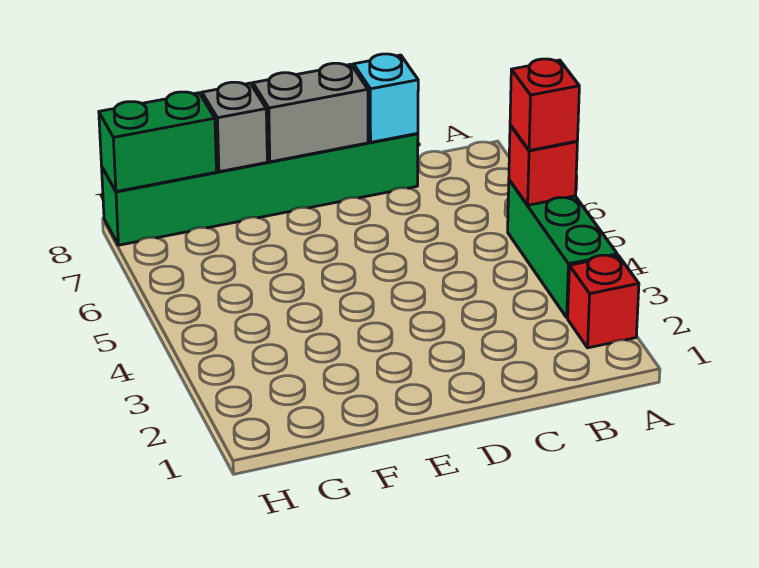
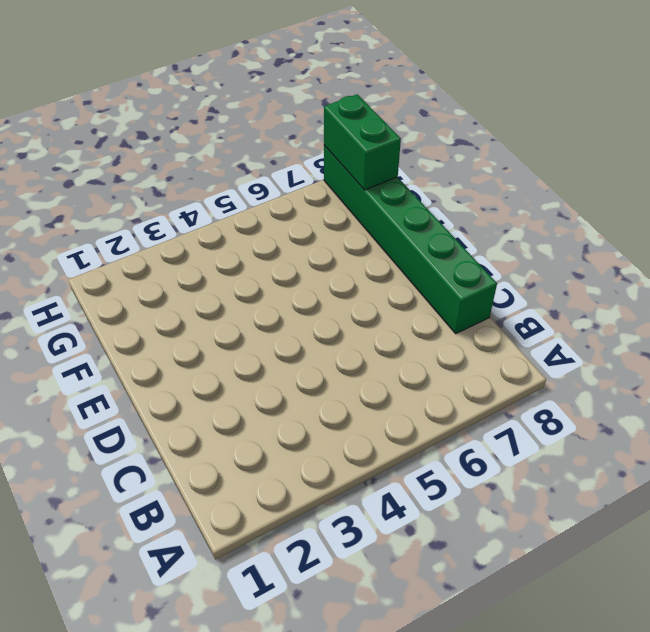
none -> red 1x1 brick [568,255,639,348]
none -> green 1x3 brick [508,180,617,318]

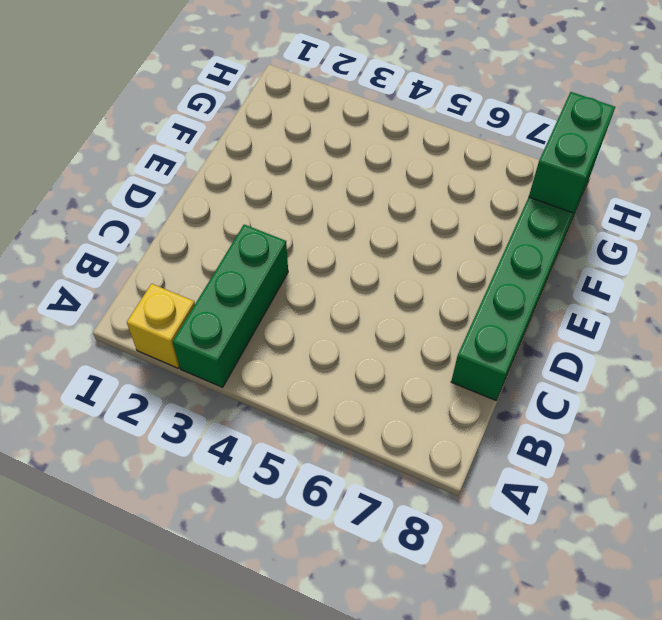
yellow 1x1 brick [127,284,195,368] -> red 1x1 brick [568,255,639,348]
green 1x3 brick [172,225,288,387] -> green 1x3 brick turned to [508,180,617,318]
none -> red 1x1 brick [509,125,577,205]
none -> cyan 1x1 brick [354,54,418,142]

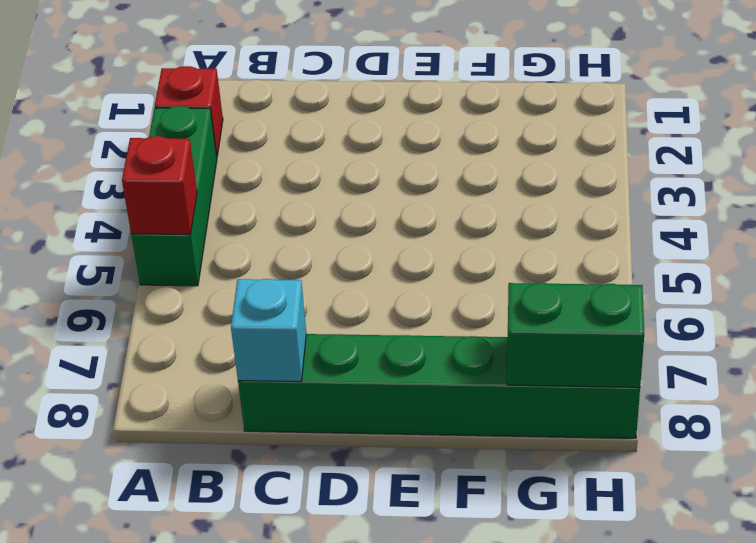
none -> grey 1x2 brick [253,63,368,162]
none -> grey 1x1 brick [202,82,267,172]

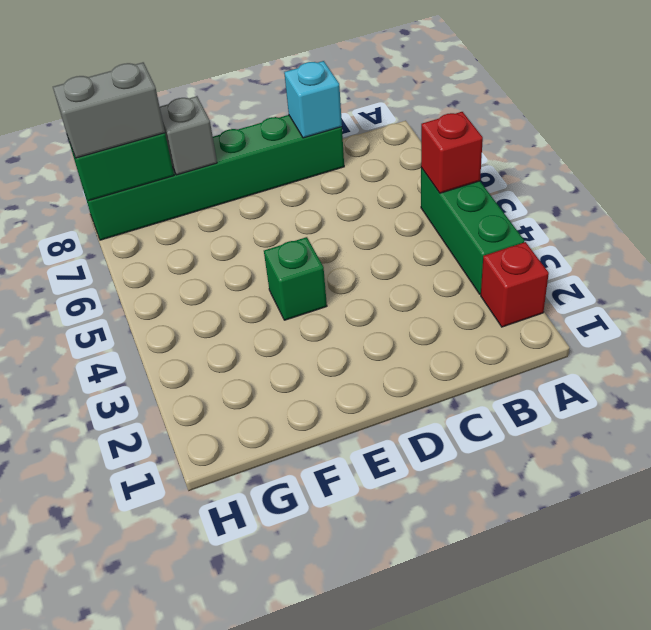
green 1x1 brick [264,237,327,320] -> none
grey 1x2 brick [53,63,165,158] -> grey 1x2 brick moved to [253,63,368,162]
none -> red 1x1 brick [510,59,579,150]

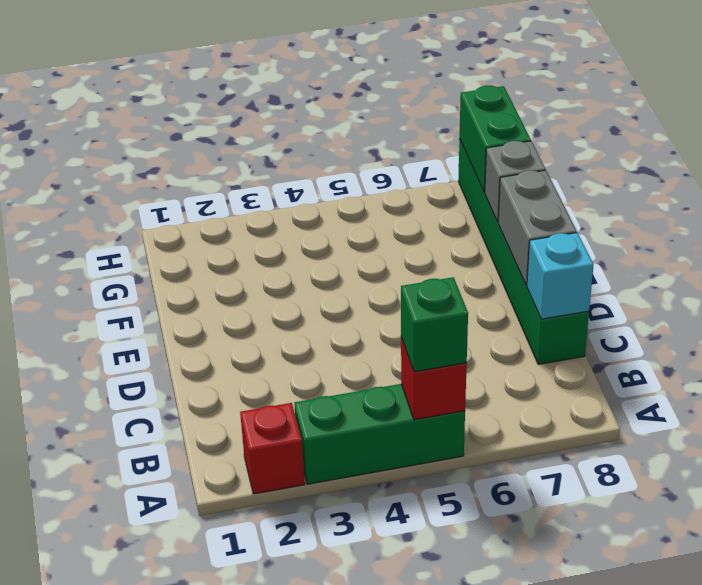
green 1x1 brick [401,277,468,372] -> red 1x1 brick [510,59,579,150]

